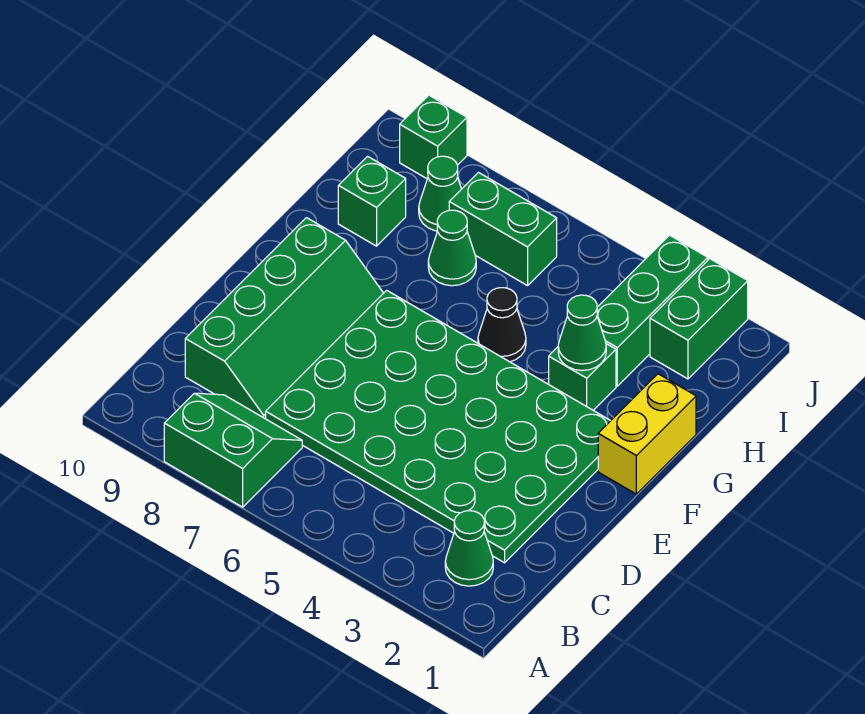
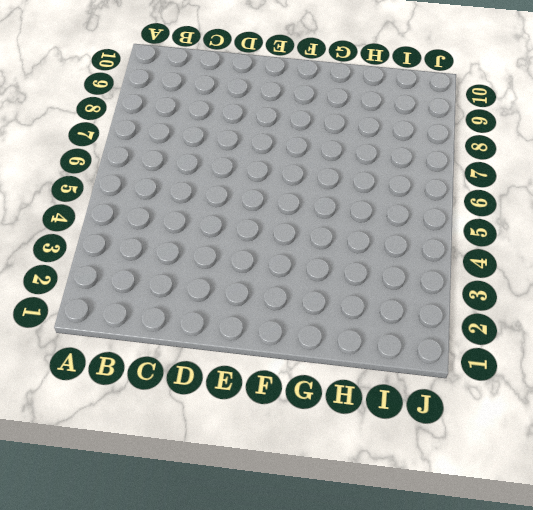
none -> green 2x2 slope [164,393,302,507]
none -> green 1x1 cone [445,511,493,586]
none -> green 4x6 plate [266,290,610,563]

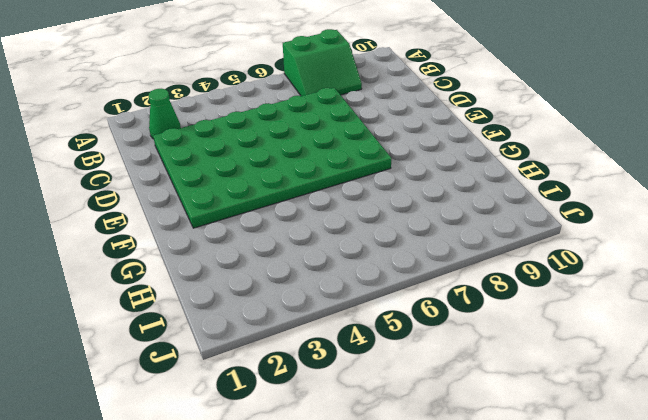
none -> green 2x4 slope [185,218,383,419]
none -> yellow 1x2 brick [598,374,696,494]
none -> green 1x1 brick [549,344,616,410]

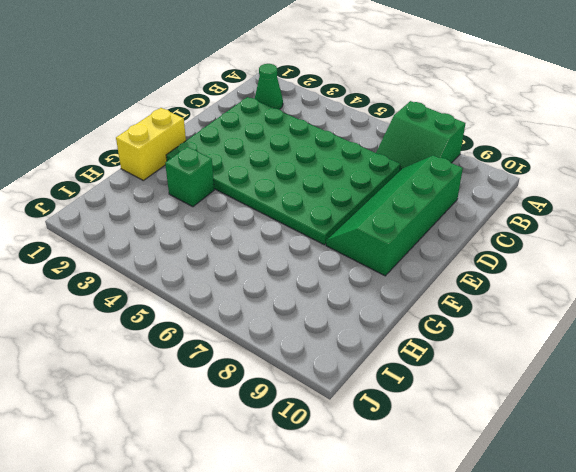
none -> black 1x1 cone [478,288,526,362]
none -> green 1x3 brick [597,235,708,386]
none -> green 1x1 cone [428,210,476,286]

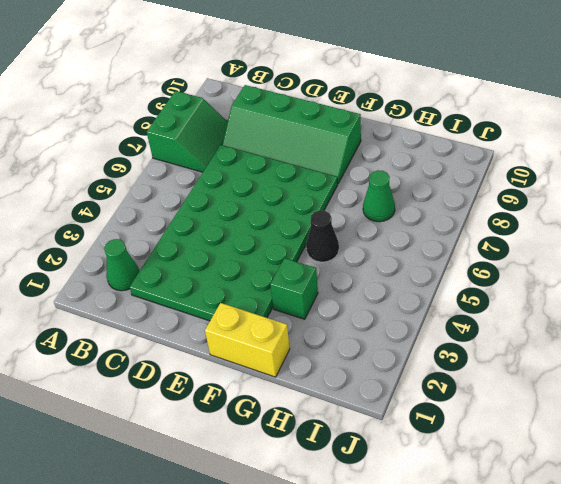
none -> green 1x3 brick [597,235,708,386]
none -> green 1x1 brick [338,156,406,246]
none -> green 1x2 brick [650,259,748,379]

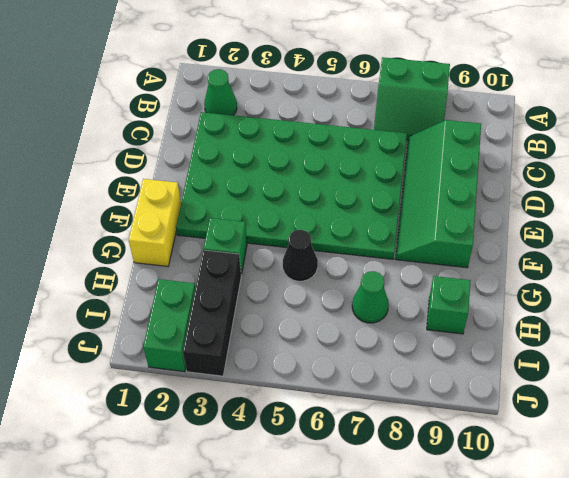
black 1x3 brick [183,250,241,376] -> green 1x3 brick [597,235,708,386]
none -> green 1x2 brick [449,173,557,286]
none -> green 1x1 cone [419,156,461,231]
none -> green 1x1 brick [400,95,467,179]

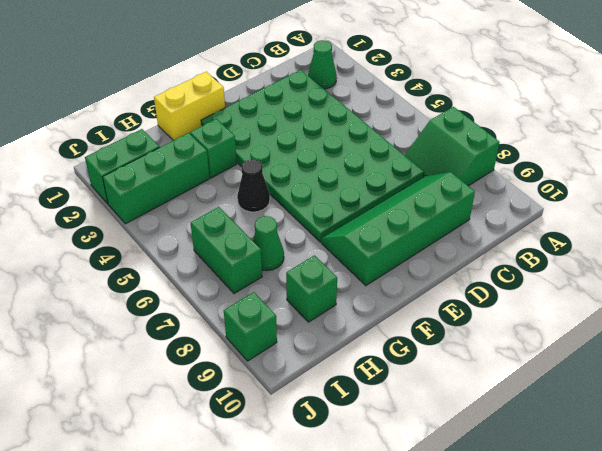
none -> green 1x1 cone [419,156,461,231]
none -> green 1x1 cone [558,295,606,371]

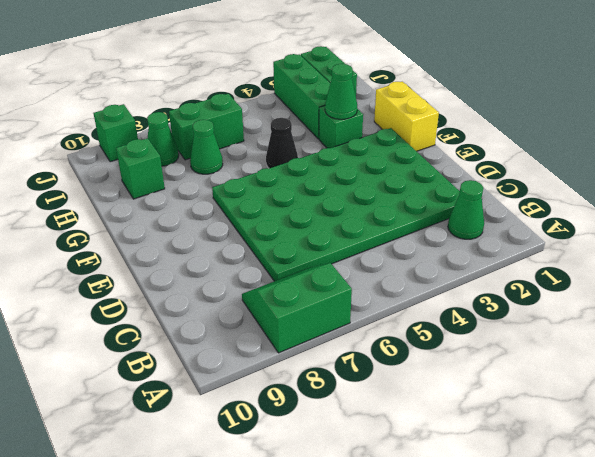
none -> green 2x4 slope [185,218,383,419]

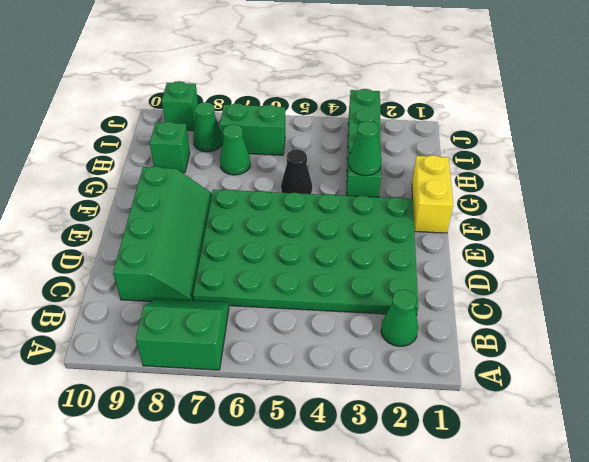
none -> green 1x2 brick [650,259,748,379]

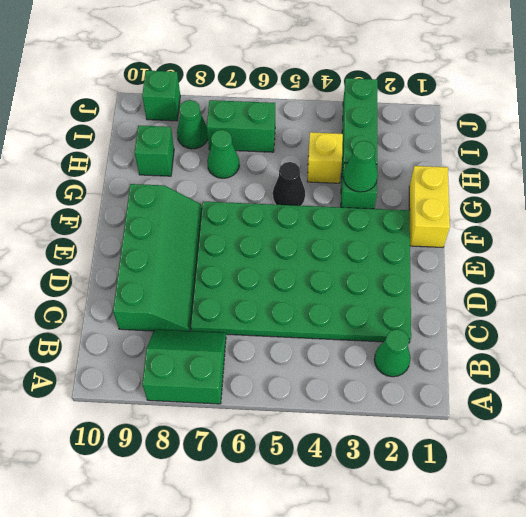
yellow 1x1 brick [307,132,343,183] -> none
none -> green 1x2 brick [650,259,748,379]

